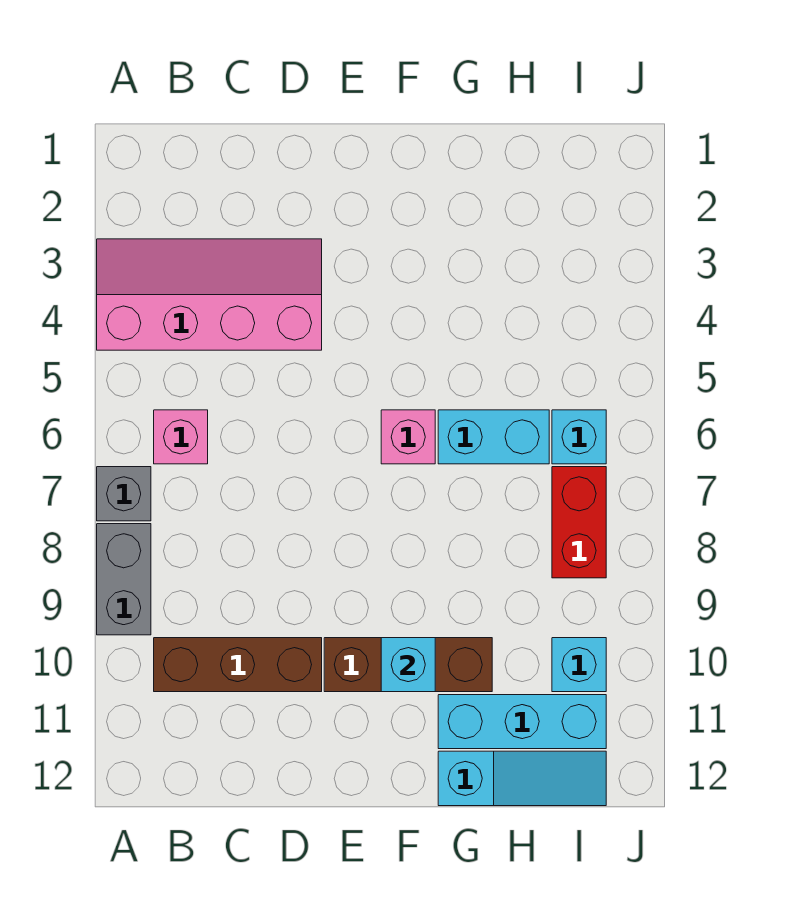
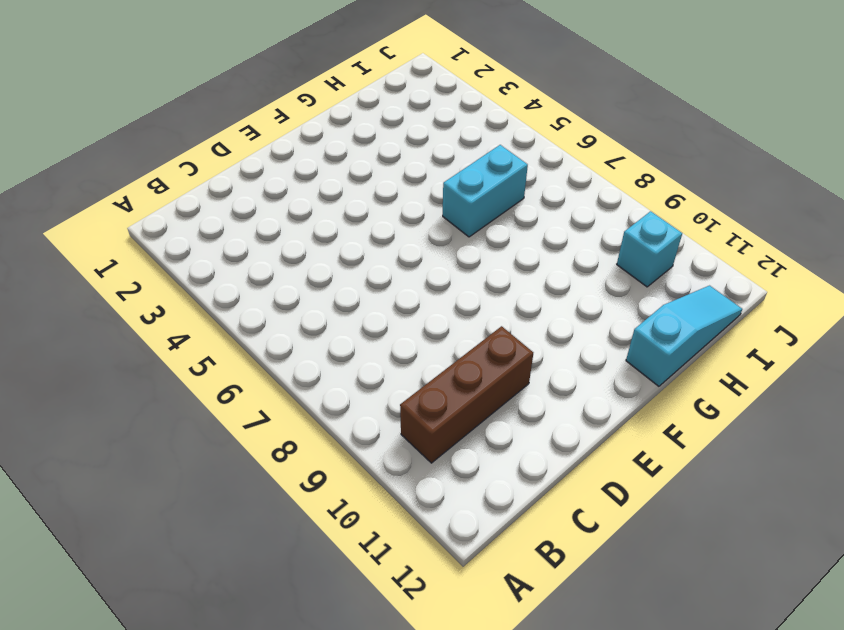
none -> pink 2x4 slope [97,239,322,350]
none -> grey 1x1 brick [97,467,151,521]
none -> grey 1x2 brick [97,524,151,635]

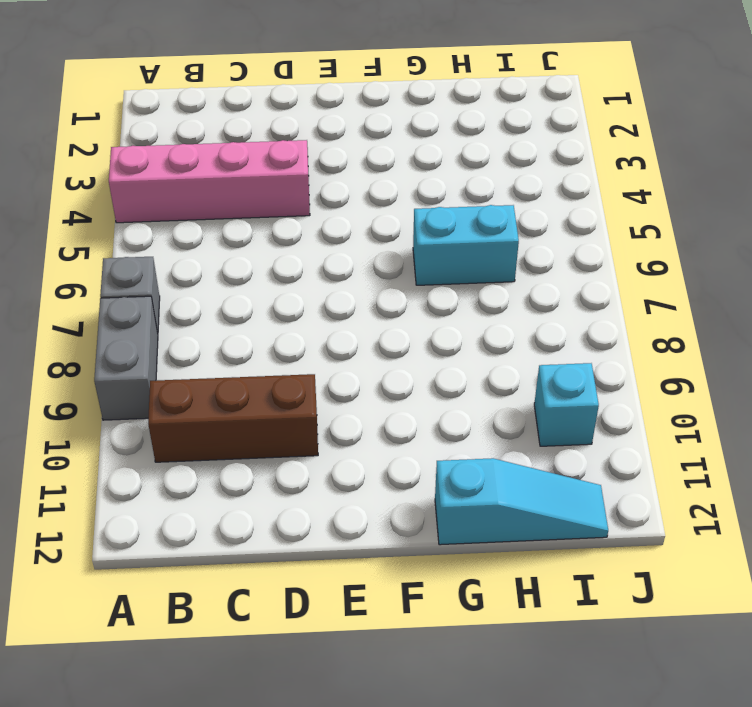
none -> pink 1x1 brick [154,410,208,464]
none -> brown 1x3 brick [324,638,492,692]
none -> pink 1x1 brick [381,410,435,464]

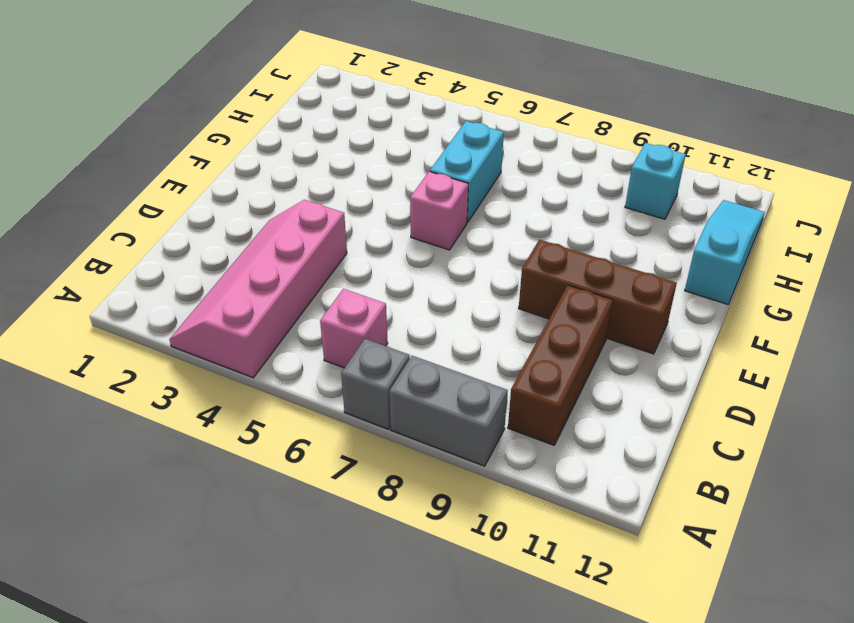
brown 1x3 brick [519,239,677,354] -> brown 1x3 brick turned to [324,638,492,692]
none -> cyan 1x3 brick [438,695,606,749]
none -> cyan 1x1 brick [552,410,606,464]
none -> red 1x2 brick [552,467,606,578]

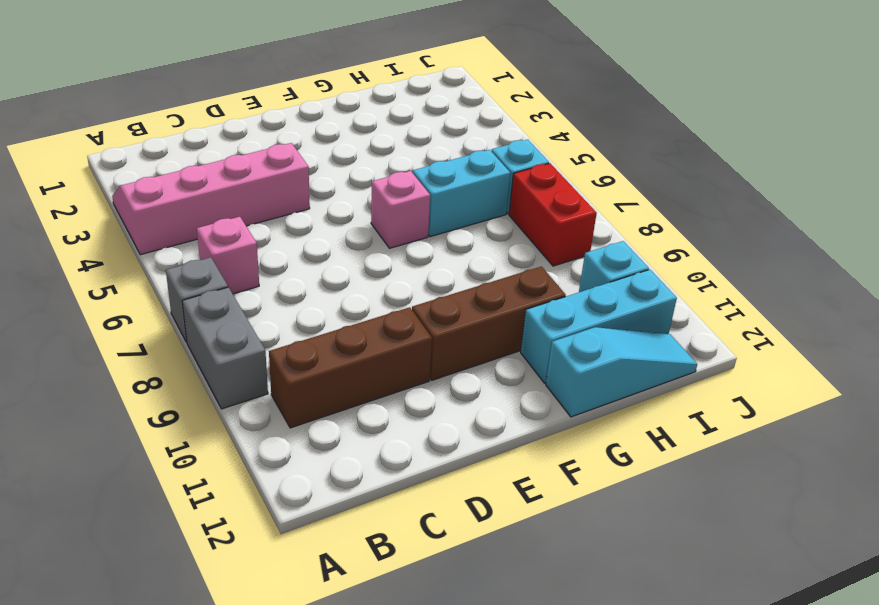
none -> cyan 1x1 brick [381,638,435,692]

